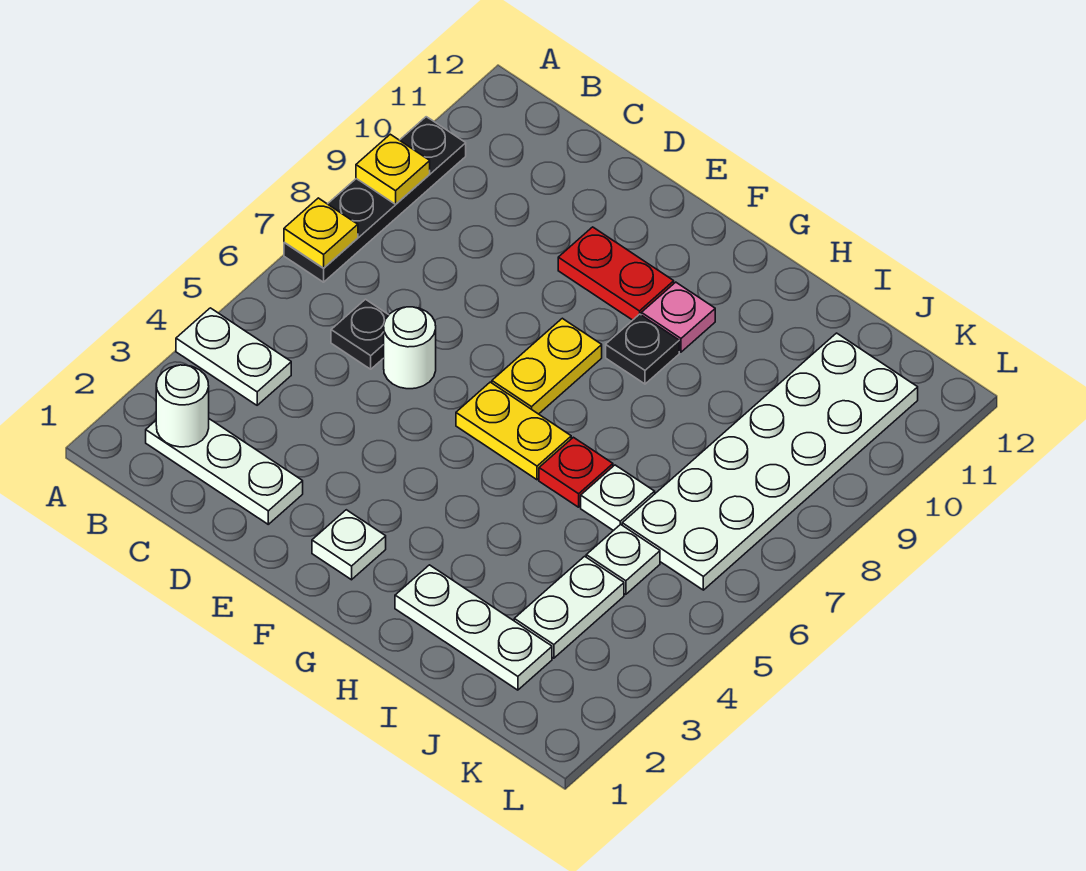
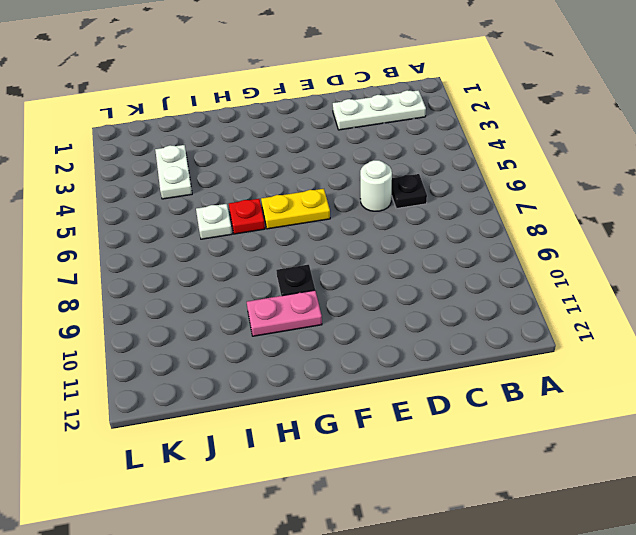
pink 1x2 plate [247,290,322,336] -> pink 1x1 plate [641,282,715,352]
none -> white 1x2 plate [176,308,291,405]
none -> black 1x4 plate [284,117,466,282]
none -> red 1x2 plate [558,227,674,320]

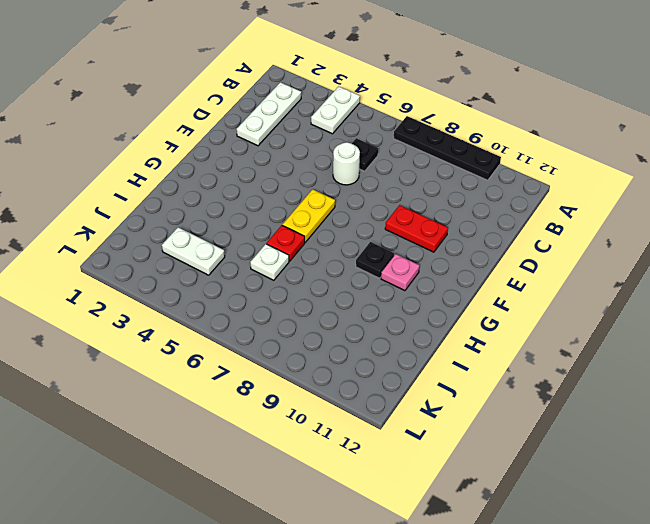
red 1x2 plate [385,205,448,252] -> red 1x2 plate turned to [558,227,674,320]
none -> white 1x1 plate [312,510,386,580]
none -> yellow 1x2 plate [492,318,602,414]
none -> white 1x3 plate [395,565,552,690]

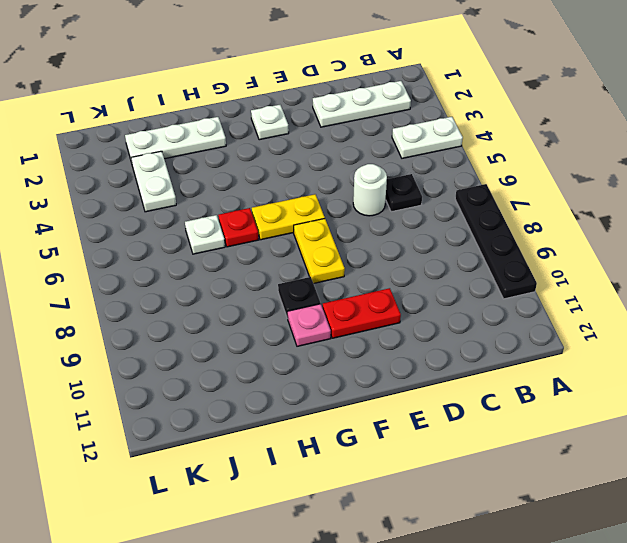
none -> white 1x1 plate [586,524,660,594]
none -> white 2x6 plate [622,333,918,590]
none -> yellow 1x1 plate [284,198,358,268]

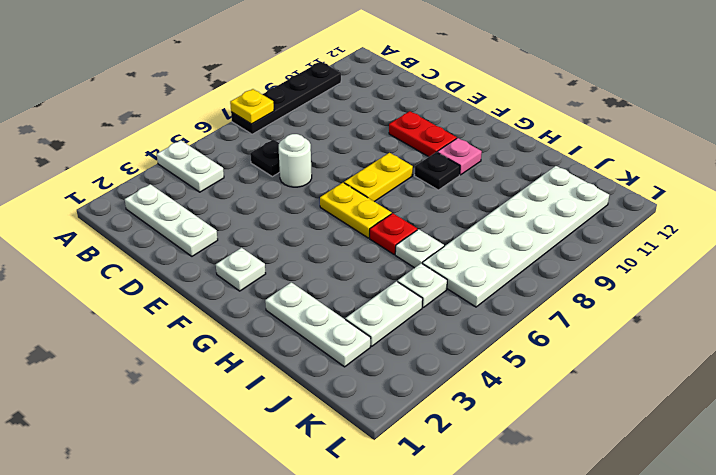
none -> yellow 1x1 plate [356,134,430,204]
none -> white 1x1 round brick [156,365,209,447]

